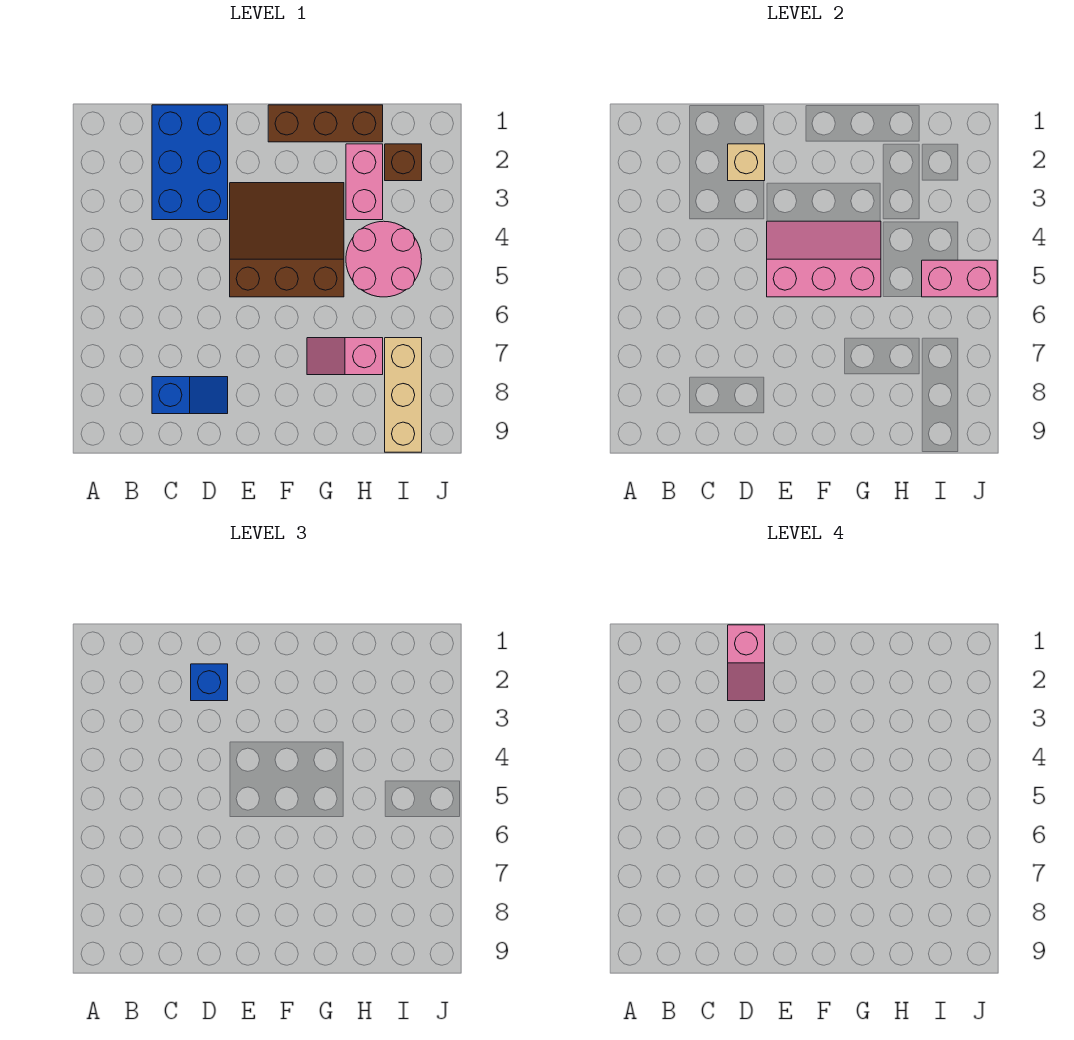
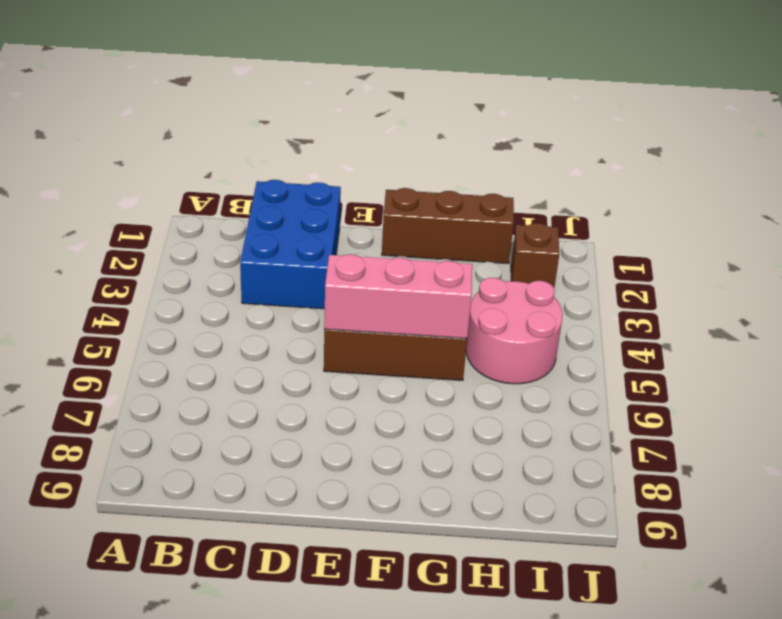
none -> blue 1x2 slope [152,377,228,414]
none -> pink 1x2 slope [307,338,383,375]
none -> pink 1x2 brick [346,144,383,220]

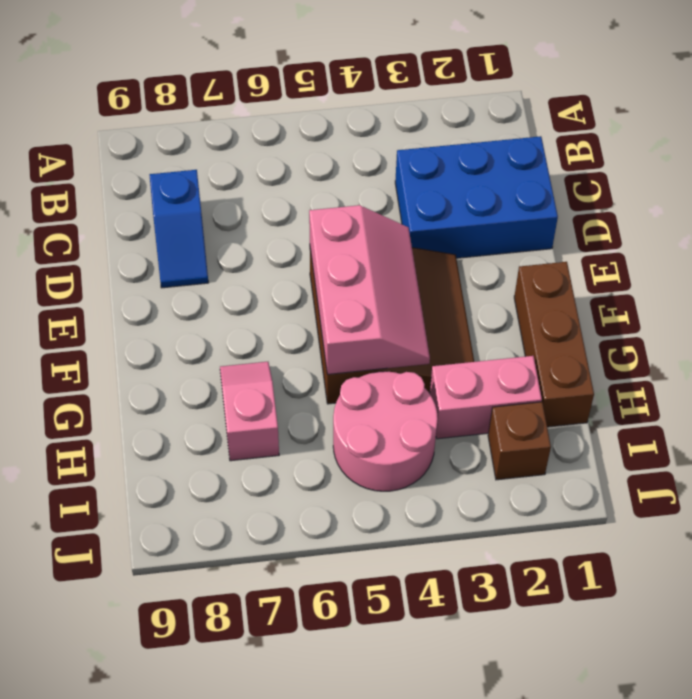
none -> tan 1x3 brick [385,338,422,452]
none -> tan 1x1 brick [728,144,765,181]
none -> pink 1x2 brick [922,260,997,297]

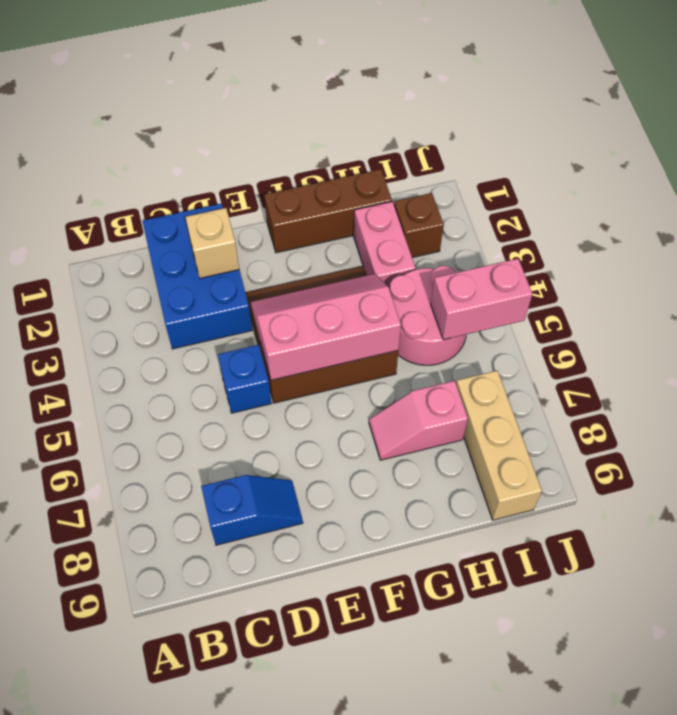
blue 1x1 brick [218,345,272,413] -> blue 1x1 brick moved to [191,664,228,701]
none -> pink 1x2 slope [728,625,765,701]

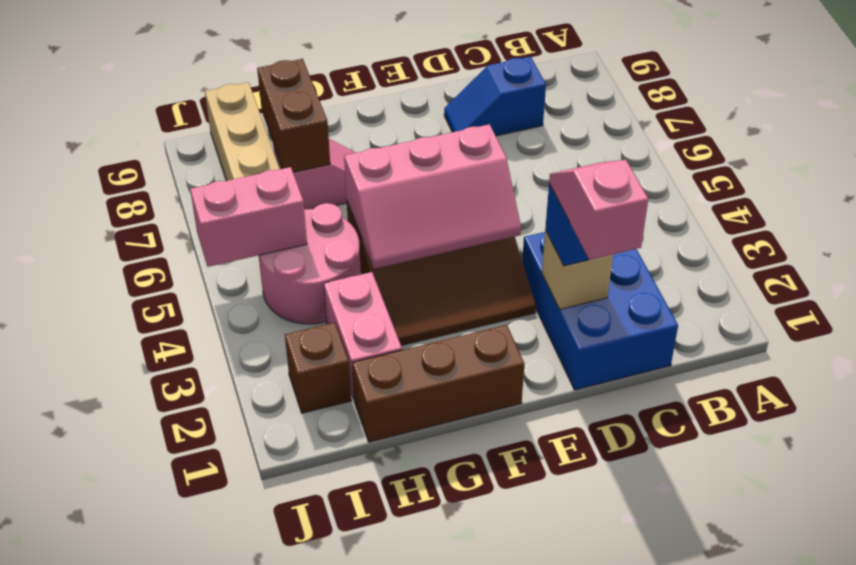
brown 1x2 brick [257,59,330,172] -> none

